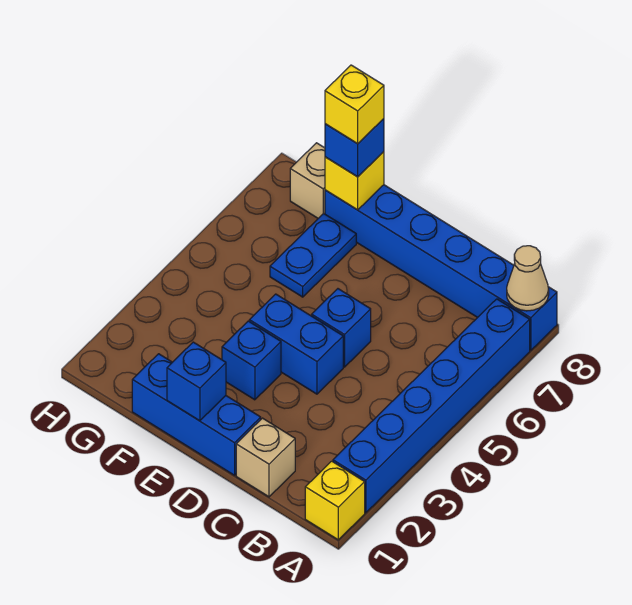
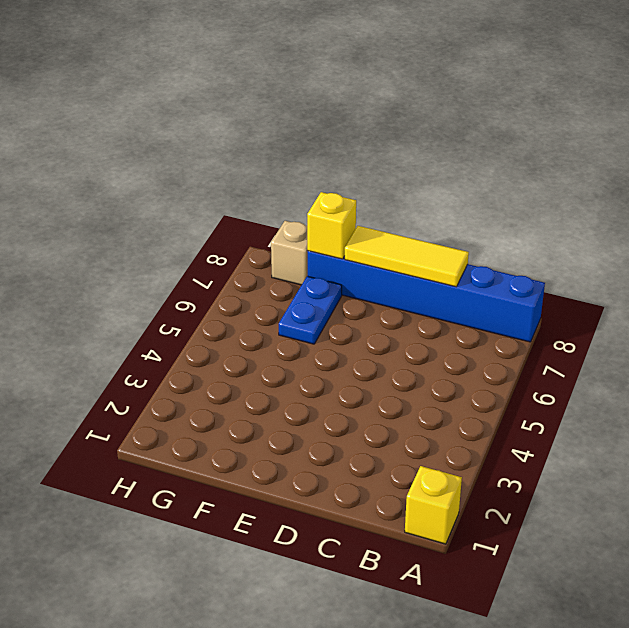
yellow 1x3 tile [345,226,469,287] -> none
none -> blue 1x6 brick [333,299,530,513]
none -> tan 1x1 brick [236,418,295,497]
none -> blue 1x3 brick [132,354,261,475]

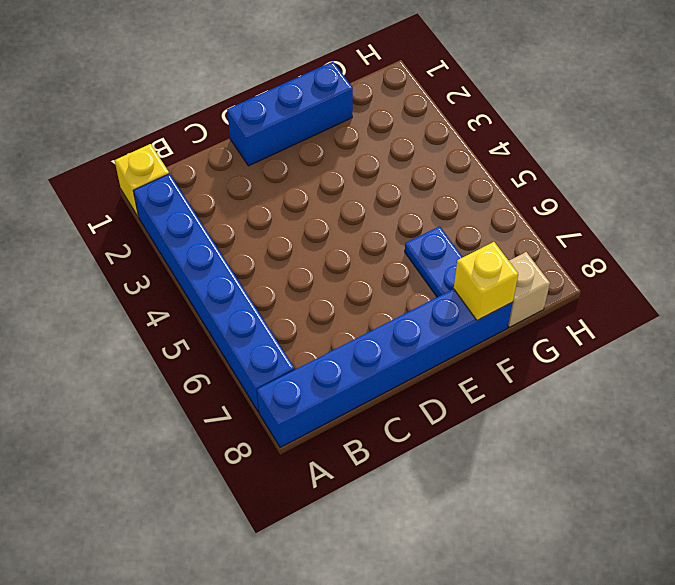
none -> tan 1x1 brick [236,418,295,497]
none -> blue 1x2 brick [249,294,343,394]
none -> blue 1x1 brick [312,289,371,367]

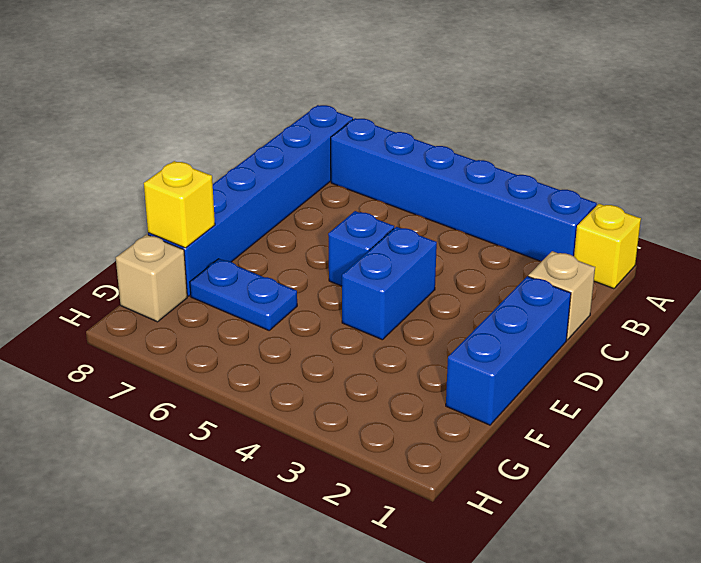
none -> blue 1x1 brick [222,321,281,400]
none -> tan 1x1 cone [507,246,549,311]
none -> blue 1x1 brick [167,342,226,421]

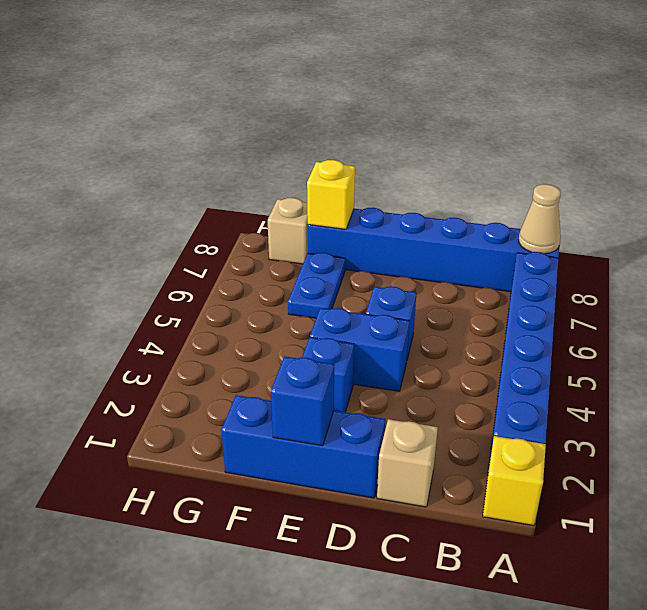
none -> blue 1x1 brick [325,119,384,177]
none -> yellow 1x1 brick [325,65,384,144]

